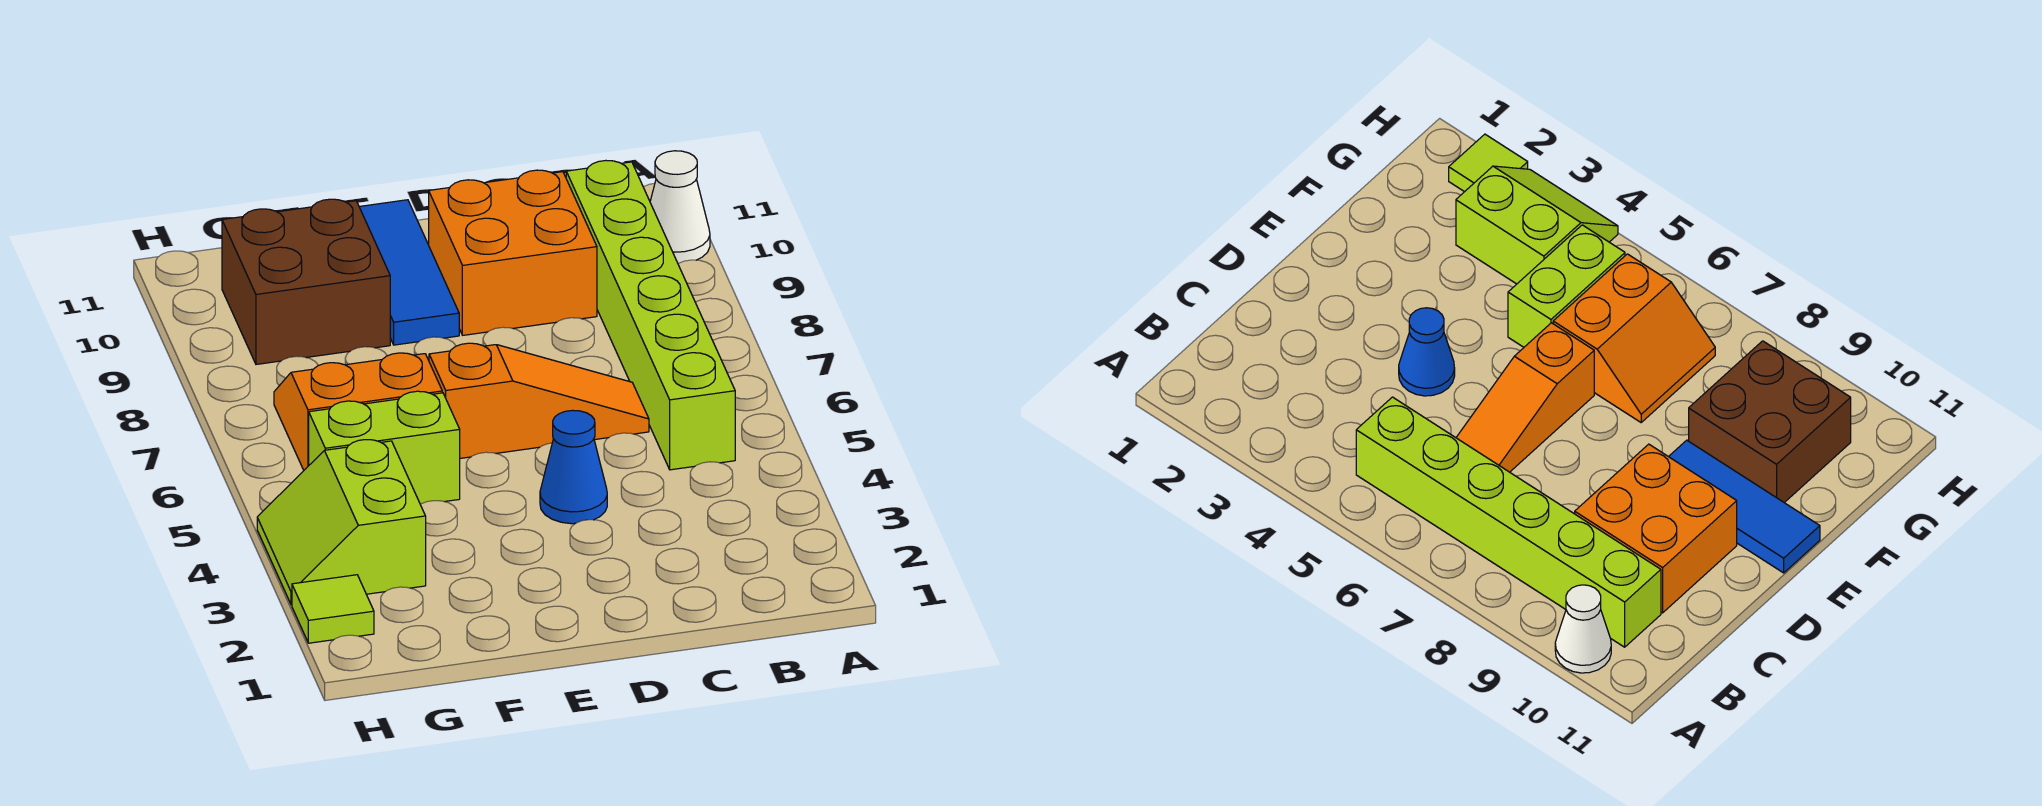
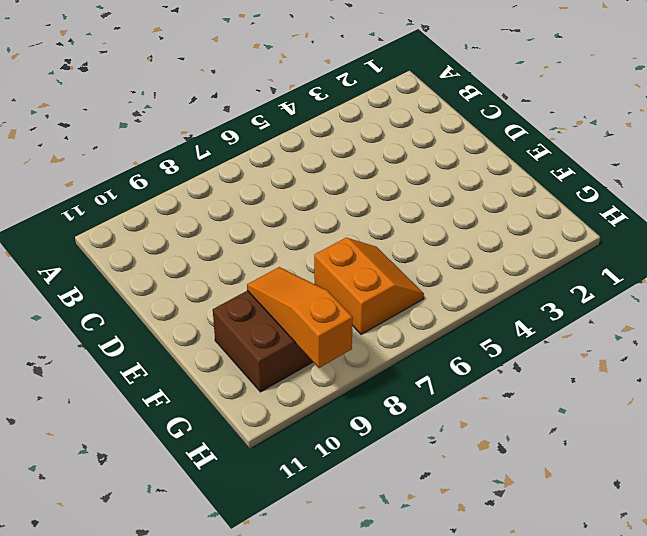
orange 2x2 slope [314,238,424,334] -> orange 2x2 slope turned to [274,353,442,470]
orange 1x3 slope [247,267,353,368] -> orange 1x3 slope moved to [429,343,649,458]
none -> white 1x1 cone [650,151,710,264]
none -> lime 1x6 brick [566,161,735,470]

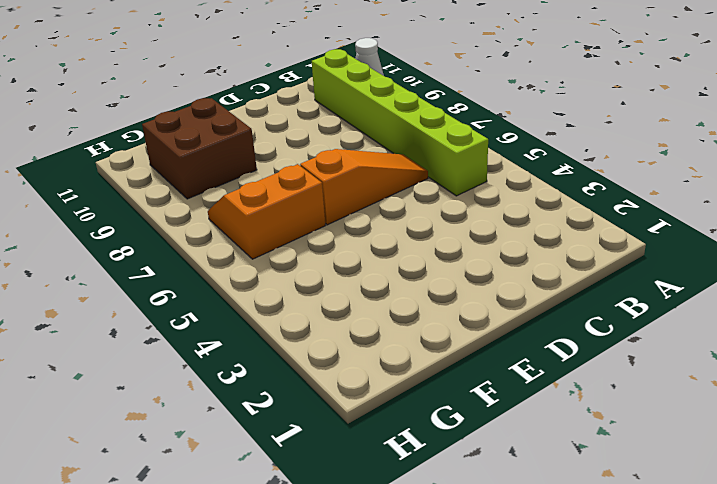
none -> orange 2x2 brick [429,170,597,335]
none -> blue 1x1 cone [540,410,607,524]

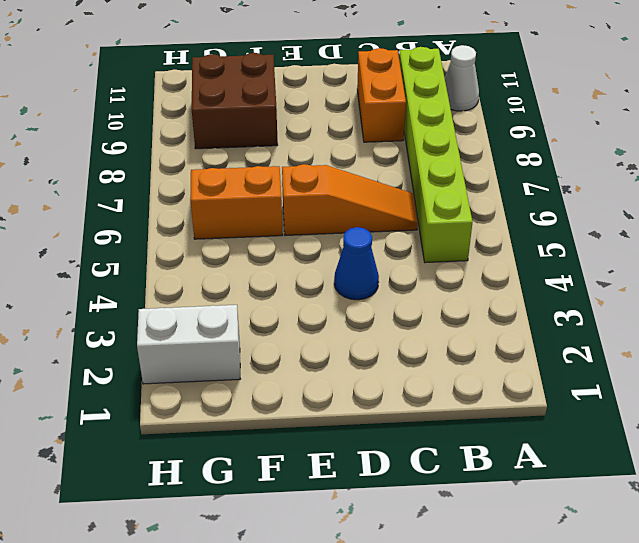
orange 1x2 brick [357,48,406,142] -> orange 2x2 brick [429,170,597,335]
white 1x2 brick [137,305,240,384] -> lime 1x1 tile [292,575,374,643]
none -> blue 1x3 tile [359,200,459,345]
none -> lime 1x2 brick [309,391,460,504]

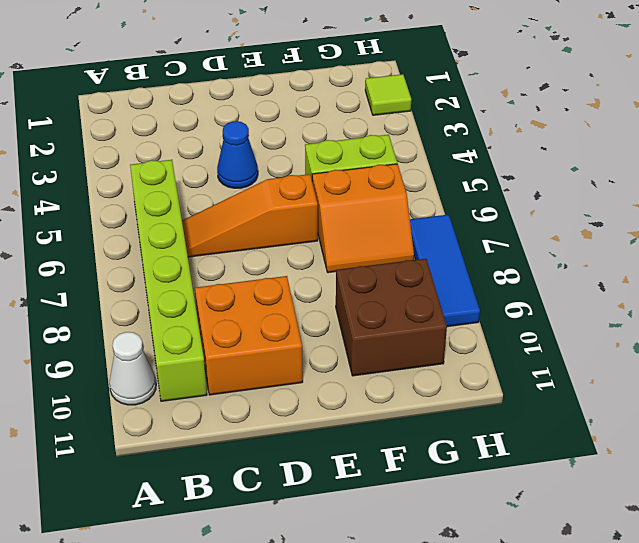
blue 1x3 tile [410,215,480,327] -> blue 1x3 tile moved to [359,200,459,345]
none -> lime 2x2 slope [257,440,426,605]

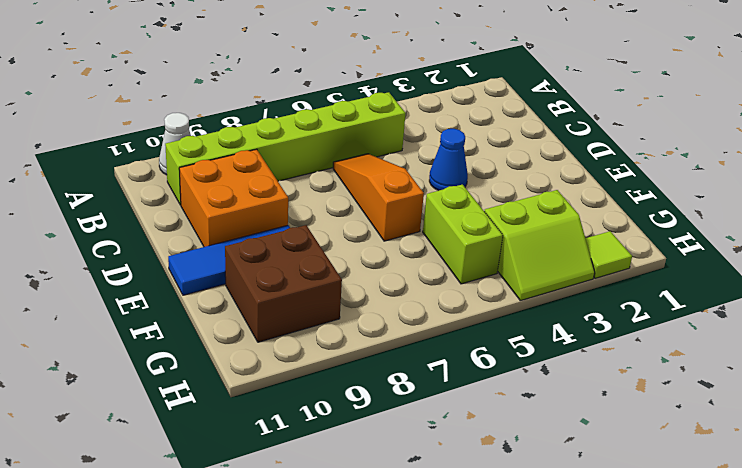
none -> orange 2x2 slope [274,353,442,470]

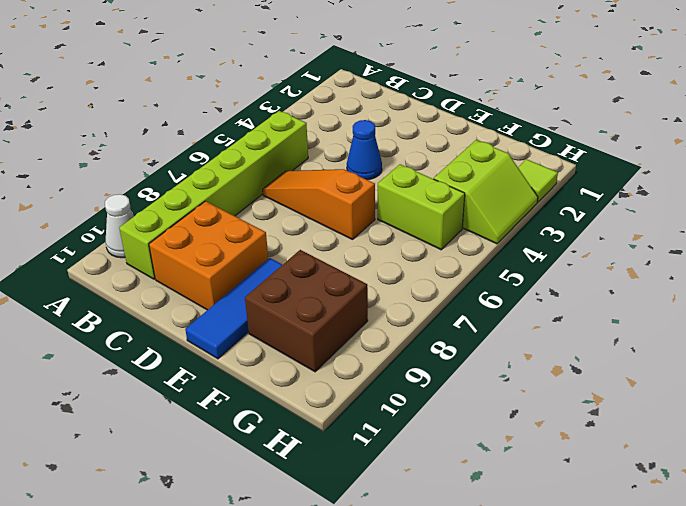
none -> orange 2x2 slope [274,353,442,470]

